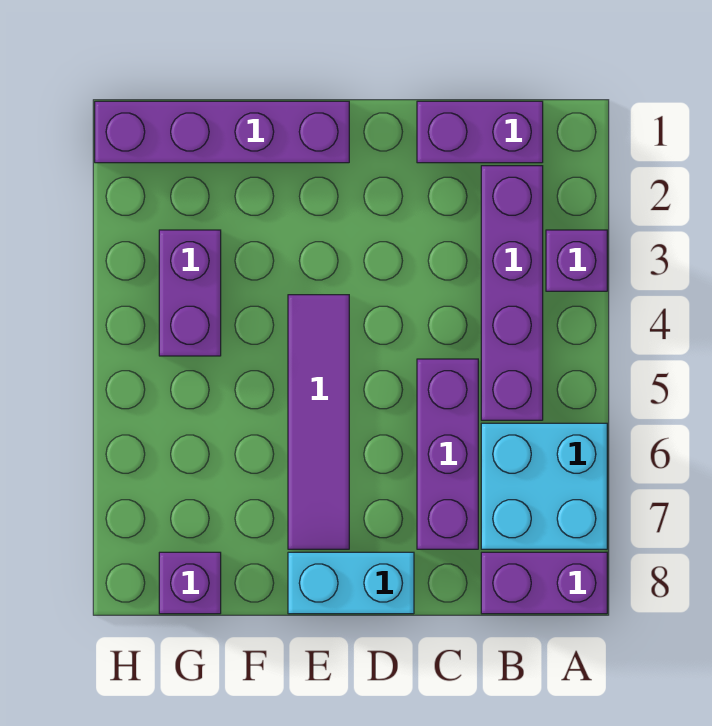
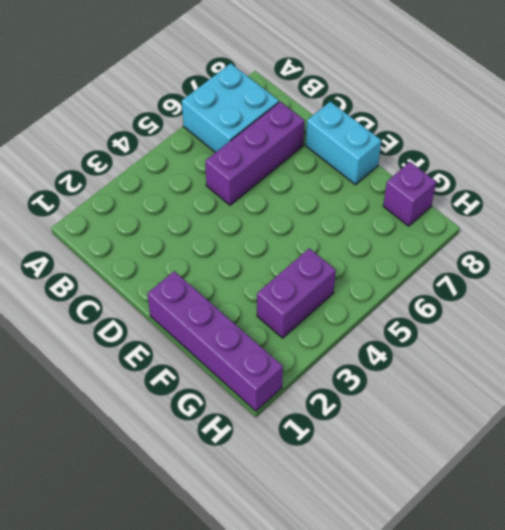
none -> purple 1x1 brick [546,230,607,291]
none -> purple 1x2 brick [481,552,607,614]

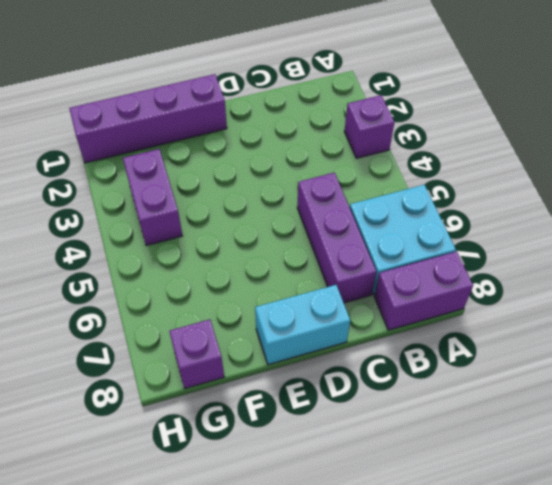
none -> purple 1x2 brick [417,101,543,163]
none -> purple 1x4 brick [481,166,543,420]

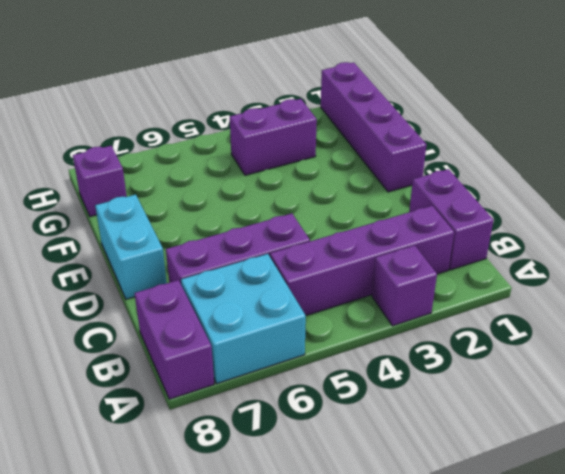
none -> purple 1x4 tile [288,295,349,549]

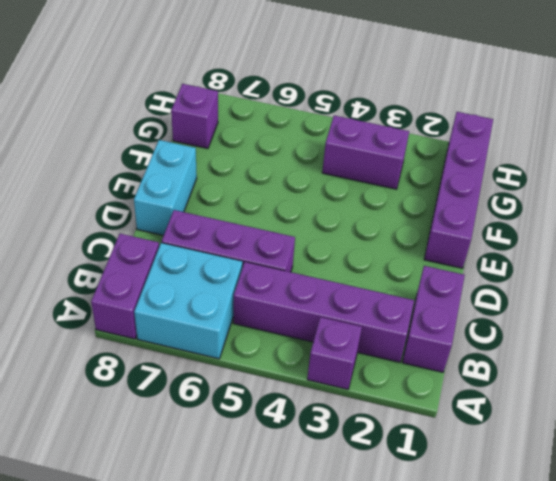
none -> purple 1x4 tile [288,295,349,549]

